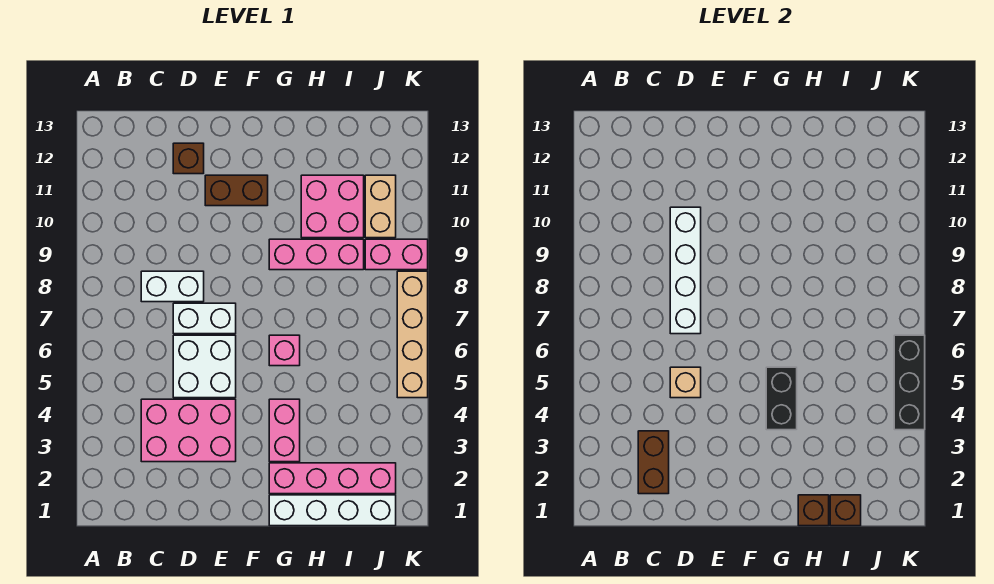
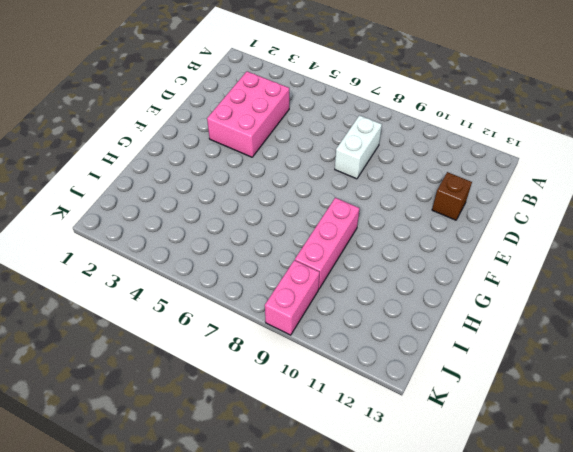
none -> white 2x2 brick [173,335,236,398]
none -> white 1x2 brick [173,303,236,334]
none -> brown 1x2 brick [205,175,268,206]

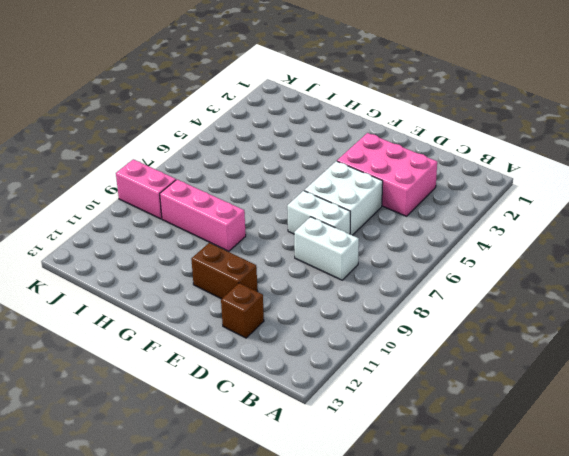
none -> white 1x4 brick [269,495,396,526]
none -> pink 1x4 brick [269,463,396,494]
none -> pink 1x2 brick [269,399,300,462]

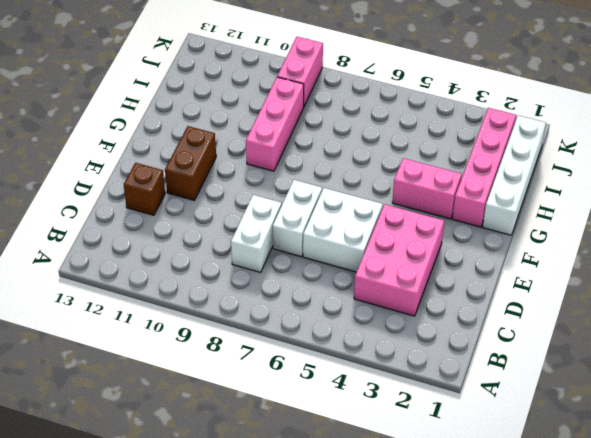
none -> pink 1x1 brick [269,335,300,366]
none -> pink 2x2 brick [301,175,364,238]
none -> tan 1x2 brick [365,175,396,238]

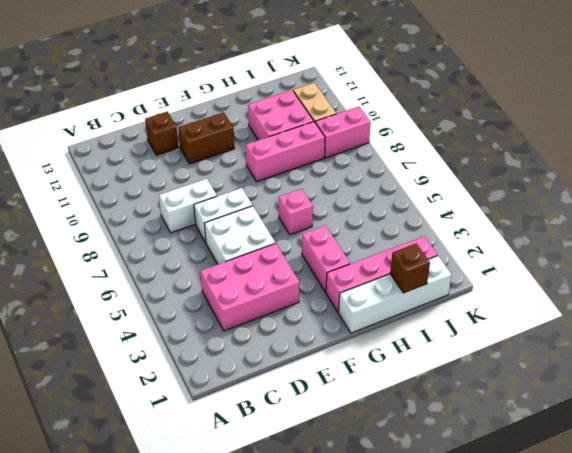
none -> tan 1x4 brick [397,271,428,398]
none -> brown 1x2 brick [638,431,669,494]
none -> tan 1x1 brick [670,367,701,398]

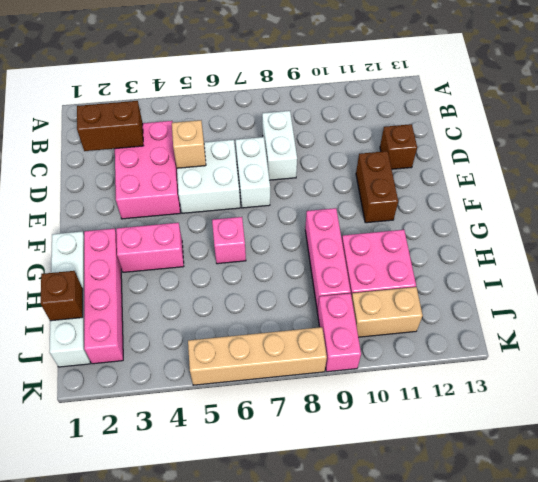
none -> white 1x4 brick [670,207,701,334]
none -> black 1x2 brick [766,367,797,430]
none -> brown 1x1 brick [798,495,829,526]

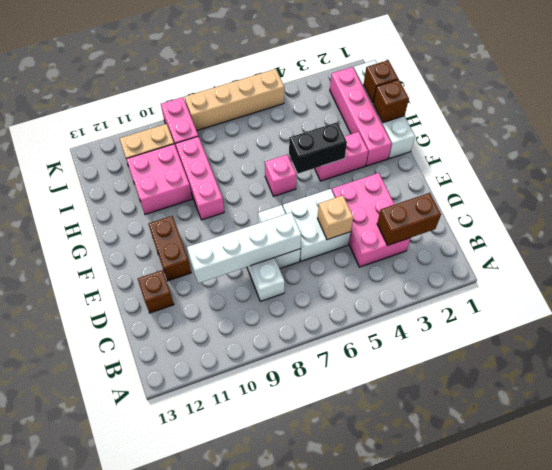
none -> black 1x3 brick [894,335,925,430]

